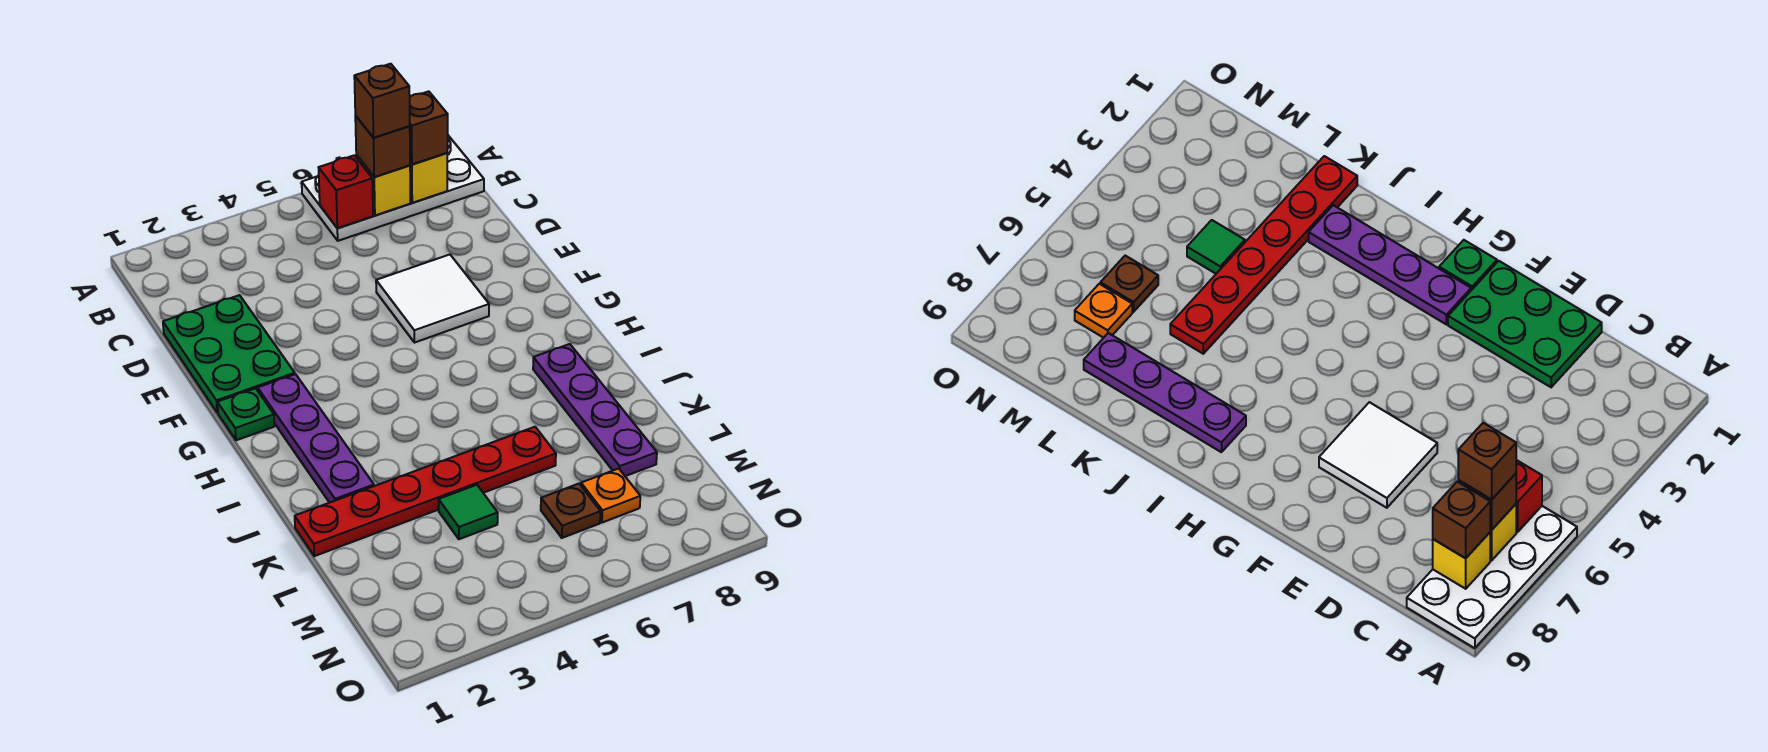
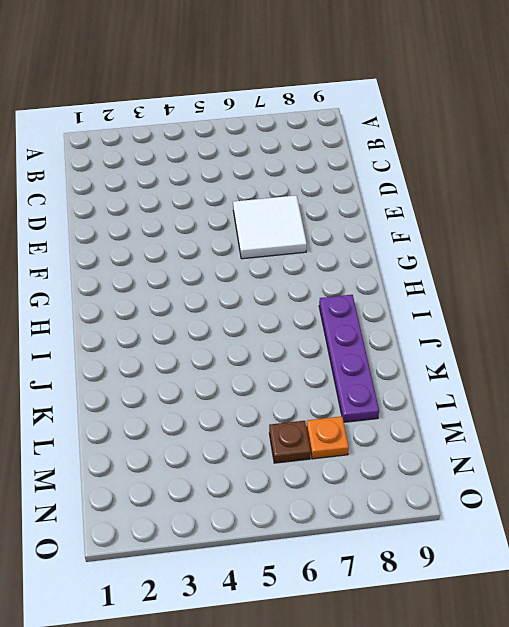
none -> white 2x4 plate [302,136,484,241]
none -> green 2x3 plate [163,295,295,413]
none -> green 1x1 plate [217,388,274,440]

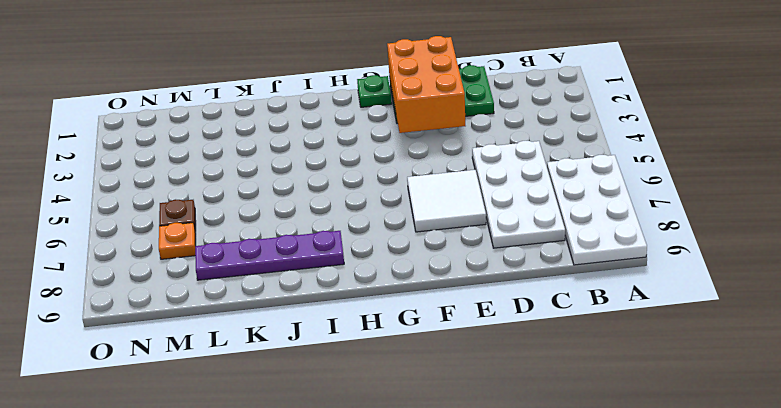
white 2x4 plate [472,141,565,248] -> none
orange 2x3 brick [387,36,465,133] -> none
none -> purple 1x4 plate [258,374,374,503]
none -> red 1x6 plate [295,427,556,556]
none -> green 1x1 tile [439,485,498,539]

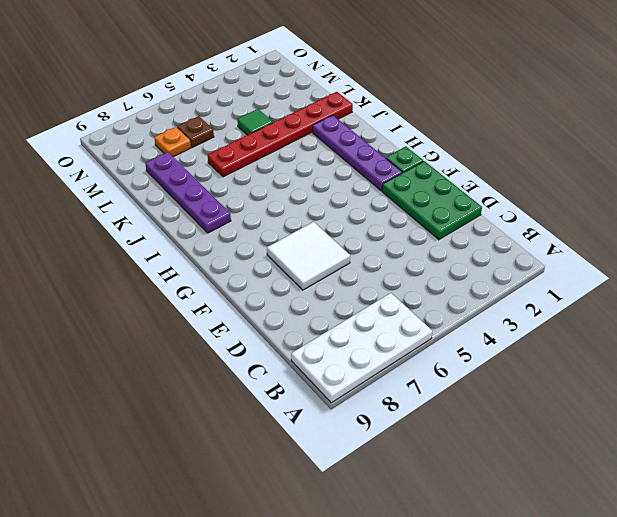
none -> red 1x1 brick [319,155,373,228]
none -> yellow 1x1 brick [356,155,410,215]
none -> yellow 1x1 brick [410,153,447,203]

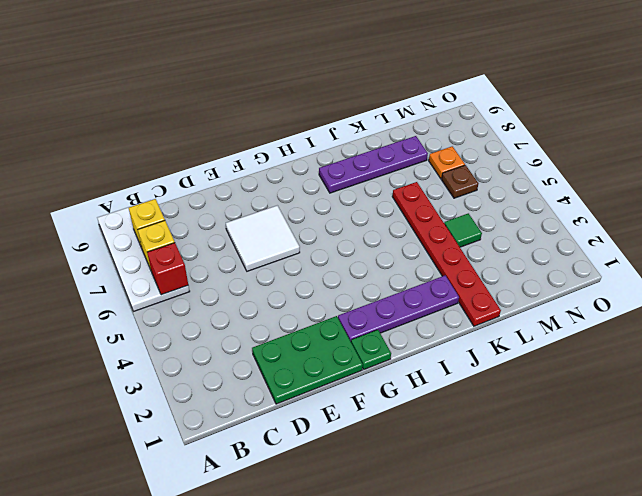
none -> brown 1x1 brick [355,116,410,177]
none -> brown 1x1 brick [410,91,448,164]
none -> brown 1x1 brick [354,64,410,138]

